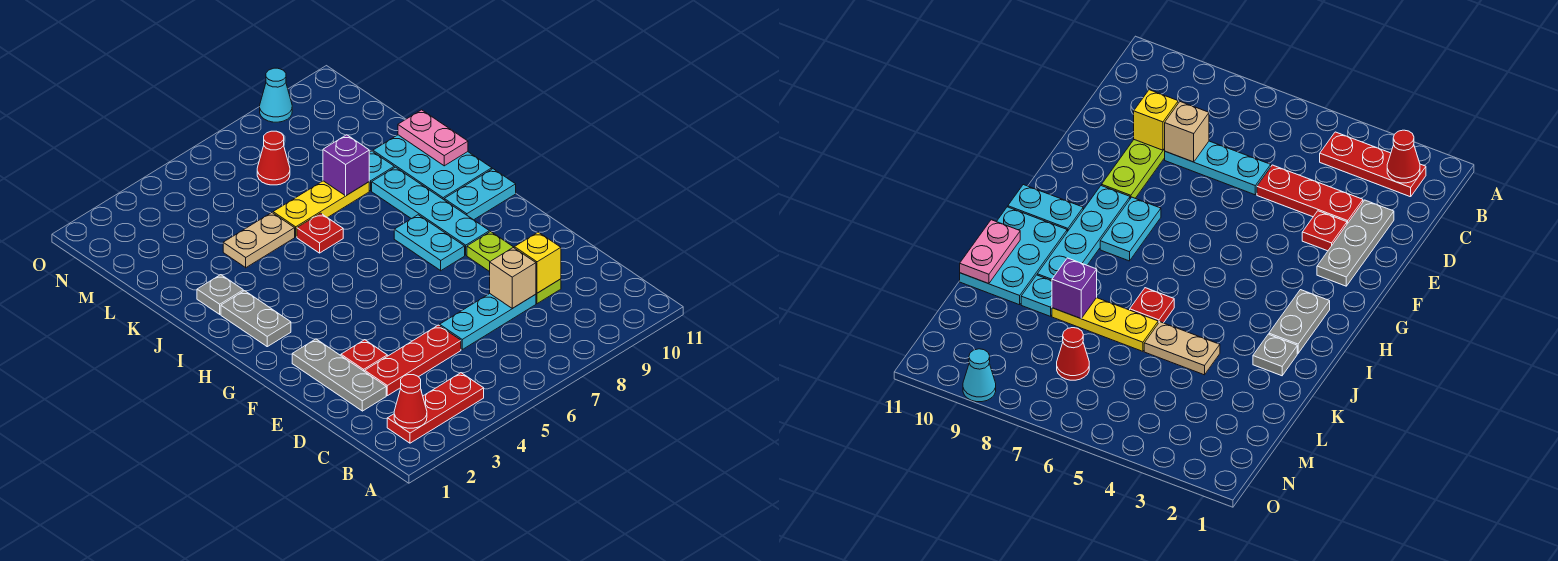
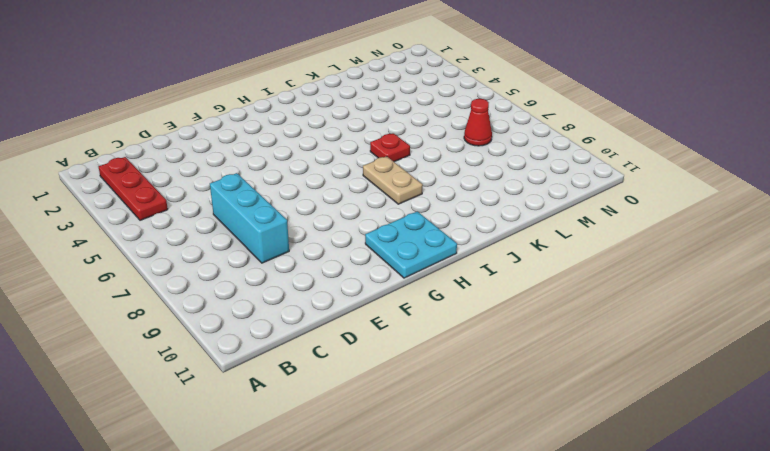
cyan 1x3 brick [210,173,289,263] -> cyan 1x3 plate [439,294,536,349]
cyan 2x2 plate [365,211,457,278] -> cyan 1x2 plate [444,169,516,220]
tan 1x2 plate [363,156,423,204] -> tan 1x2 plate moved to [223,213,295,268]
none -> grey 1x3 plate [292,339,386,411]
none -> red 1x3 plate [365,325,461,396]
none -> lime 1x3 plate [467,232,561,304]

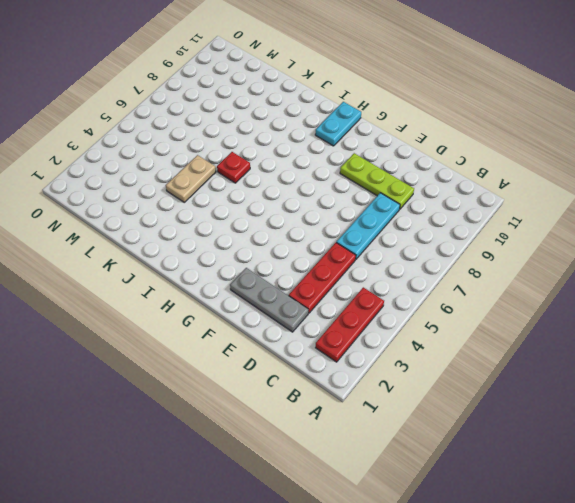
none -> red 1x1 plate [341,340,387,372]
none -> cyan 1x2 plate [394,215,465,271]
none -> cyan 1x4 plate [372,167,490,255]

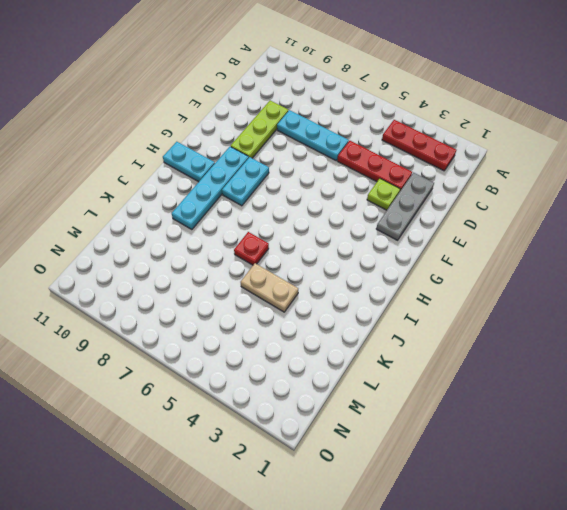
lime 1x1 plate [367,179,400,210] -> red 1x1 plate [341,340,387,372]
none -> grey 1x2 plate [221,291,291,347]
none -> cyan 2x3 plate [373,135,492,200]
none -> grey 1x1 plate [197,275,243,314]

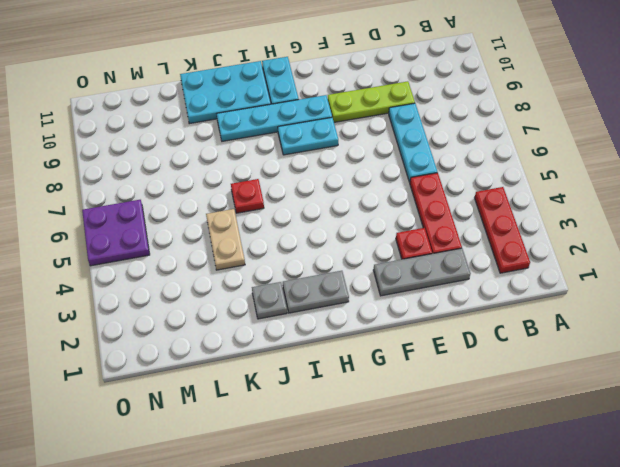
purple 2x2 plate [82,200,150,266] -> none
none -> yellow 1x3 plate [273,181,369,237]
none -> cyan 1x1 plate [369,151,394,191]
none -> red 1x1 cone [257,131,290,185]

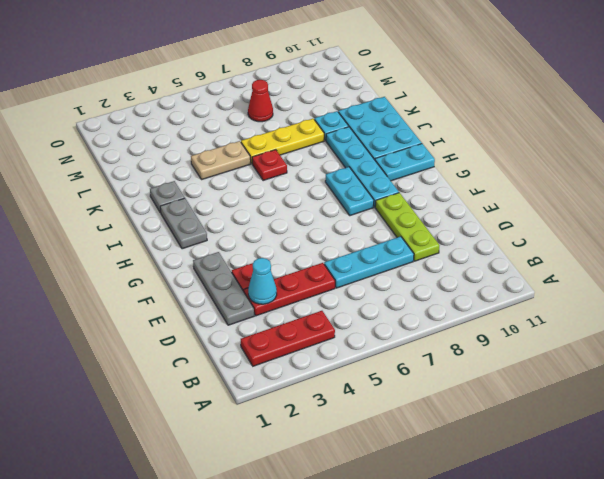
cyan 1x1 cone [248,258,277,304] -> cyan 1x1 cone moved to [260,68,292,122]
none -> red 1x1 cone [394,375,427,428]
none -> tan 1x1 brick [490,248,536,308]
none -> yellow 1x1 brick [514,232,561,293]

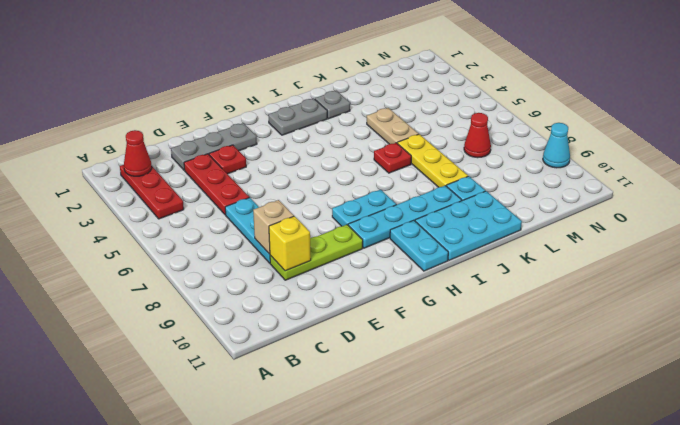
none -> pink 1x2 plate [398,110,468,166]
none -> purple 1x1 brick [323,135,369,196]

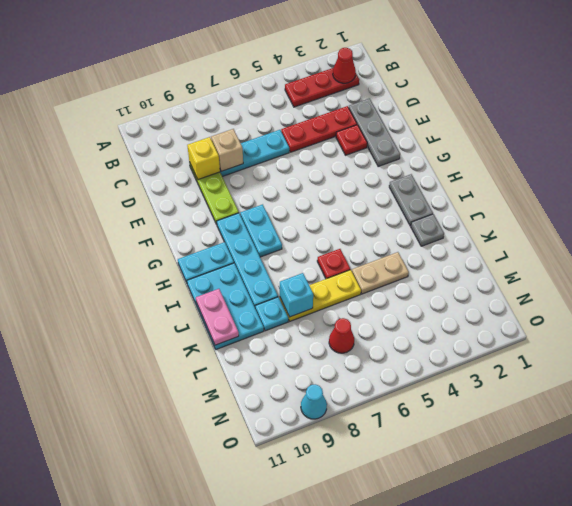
cyan 1x1 brick [280,273,313,317] -> purple 1x1 brick [323,135,369,196]

